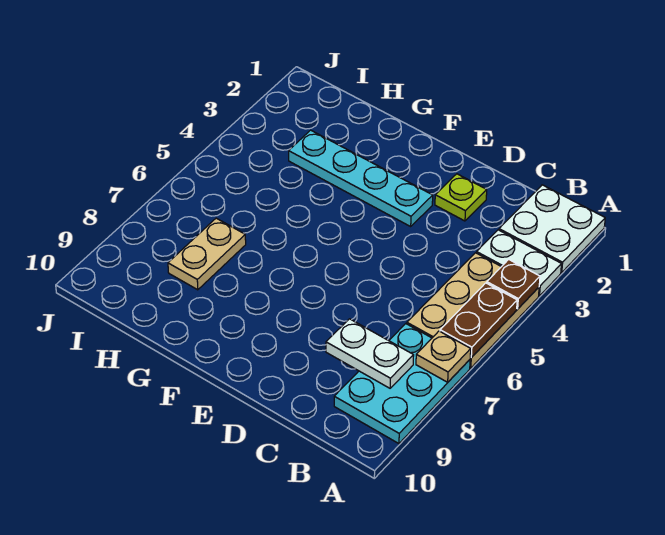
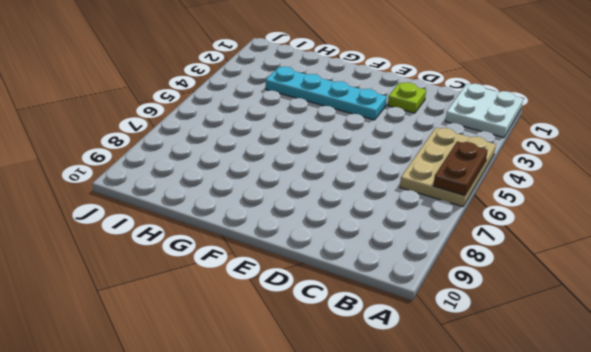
none -> white 1x2 plate [476,230,561,296]
none -> cyan 2x3 plate [334,324,470,444]

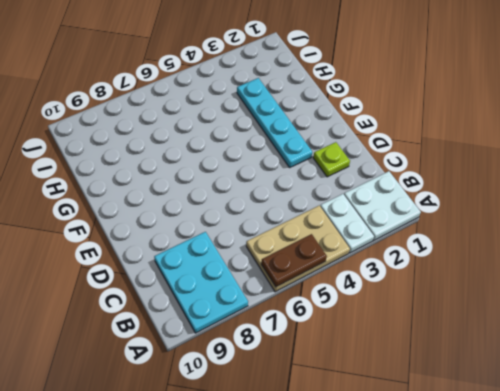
cyan 2x3 plate [154,232,248,333] -> cyan 2x3 plate turned to [334,324,470,444]
none -> tan 1x2 plate [168,218,246,290]
none -> brown 1x1 plate [487,259,540,309]

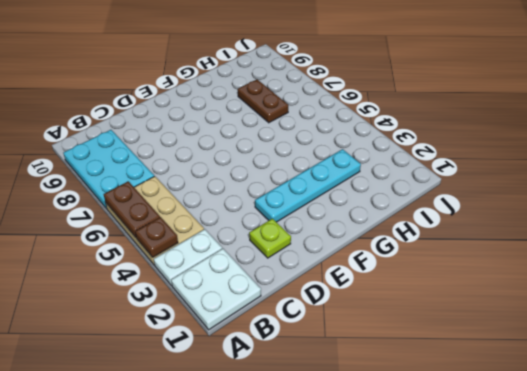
brown 1x2 plate [238,80,288,123] -> tan 1x2 plate [168,218,246,290]
none -> tan 1x1 plate [416,331,471,382]
none -> white 1x2 plate [326,319,414,388]

